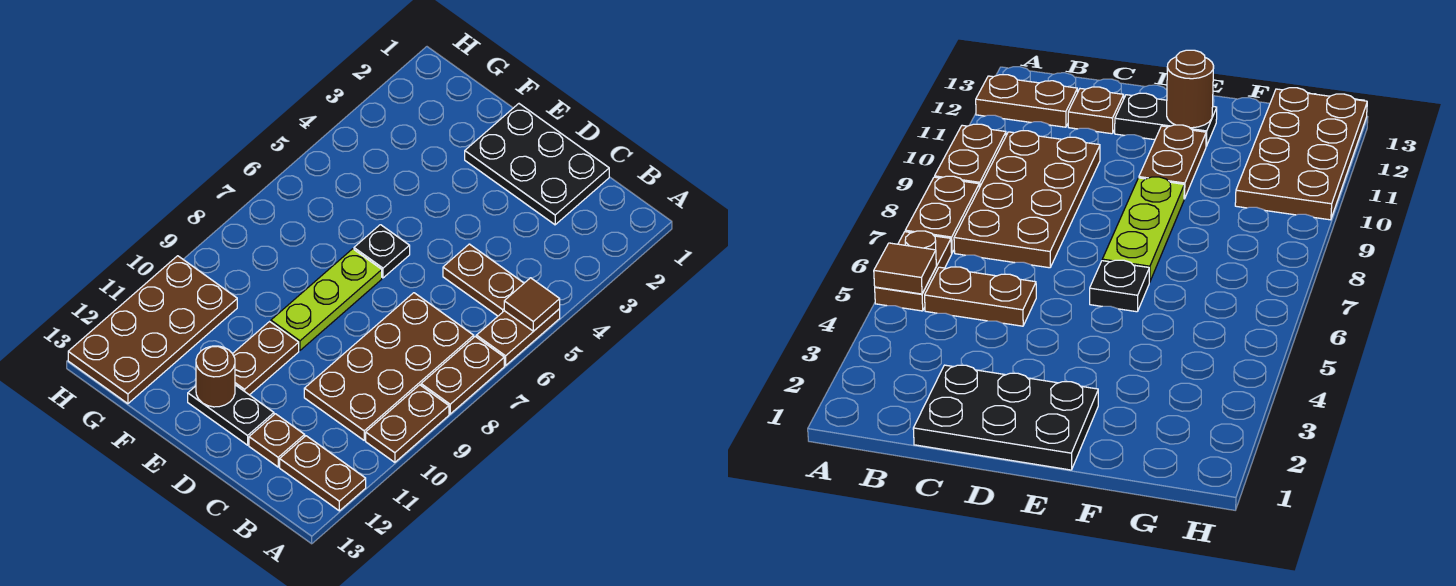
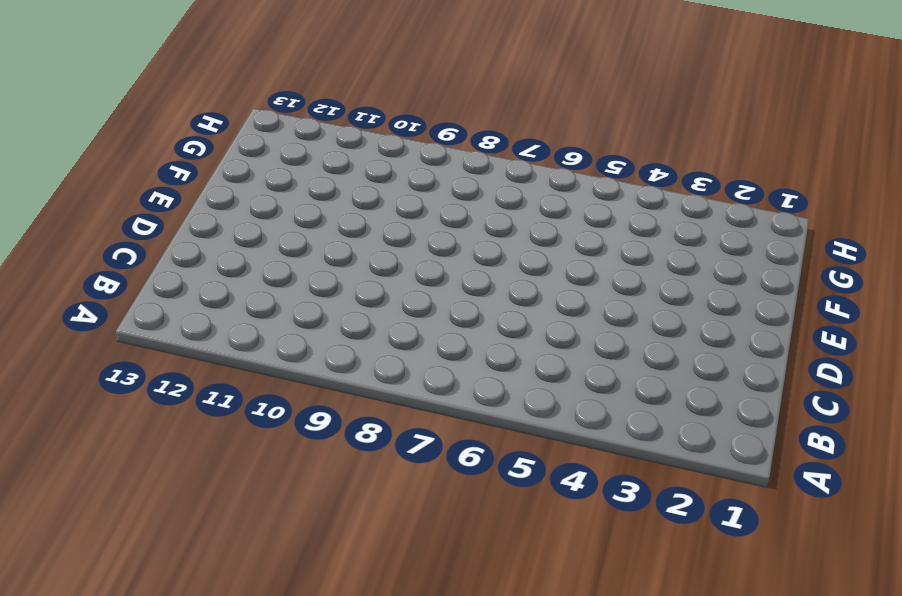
none -> brown 1x2 plate [476,309,560,365]
none -> brown 1x2 plate [421,337,504,414]
none -> brown 1x2 plate [366,385,449,462]

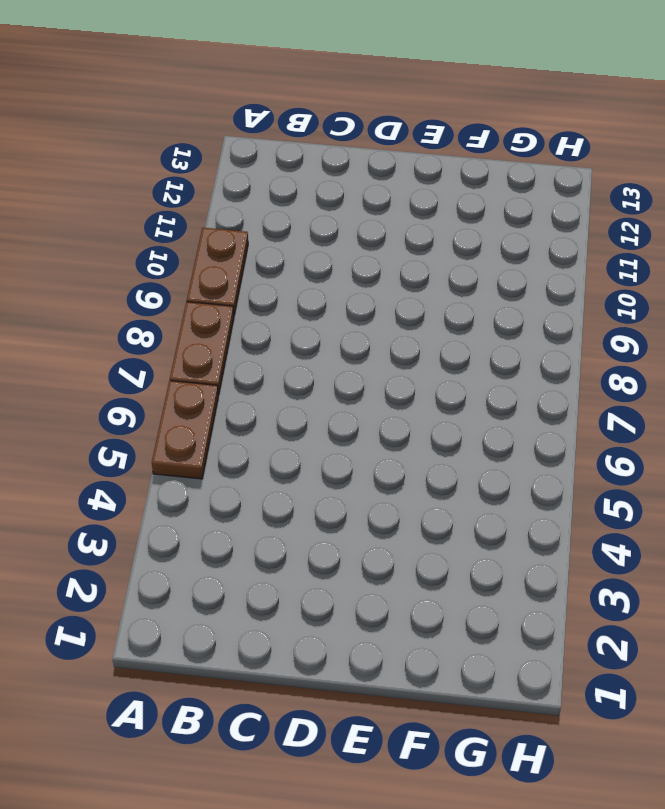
none -> brown 1x2 plate [280,436,366,511]
none -> brown 1x2 plate [443,244,524,316]
none -> brown 2x4 plate [304,293,474,440]

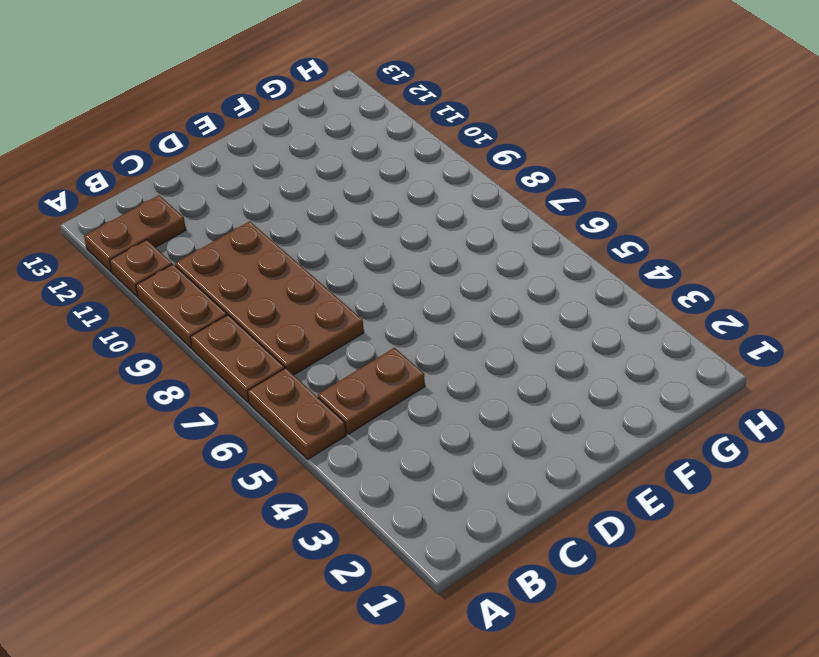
brown 1x1 plate [110,240,172,297] -> brown 1x1 plate moved to [249,414,305,467]
none -> black 2x3 plate [465,104,609,225]
none -> black 1x2 plate [188,385,274,445]
none -> black 1x1 plate [354,225,410,278]

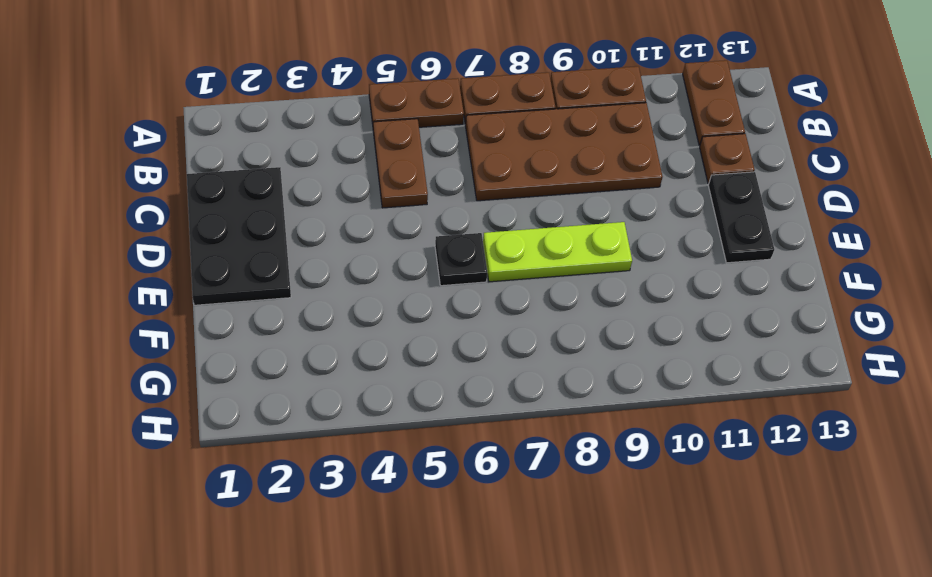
none -> brown 1x2 plate [233,322,299,395]
none -> brown 2x4 plate [68,256,237,404]
none -> brown 1x1 tile [504,278,560,331]

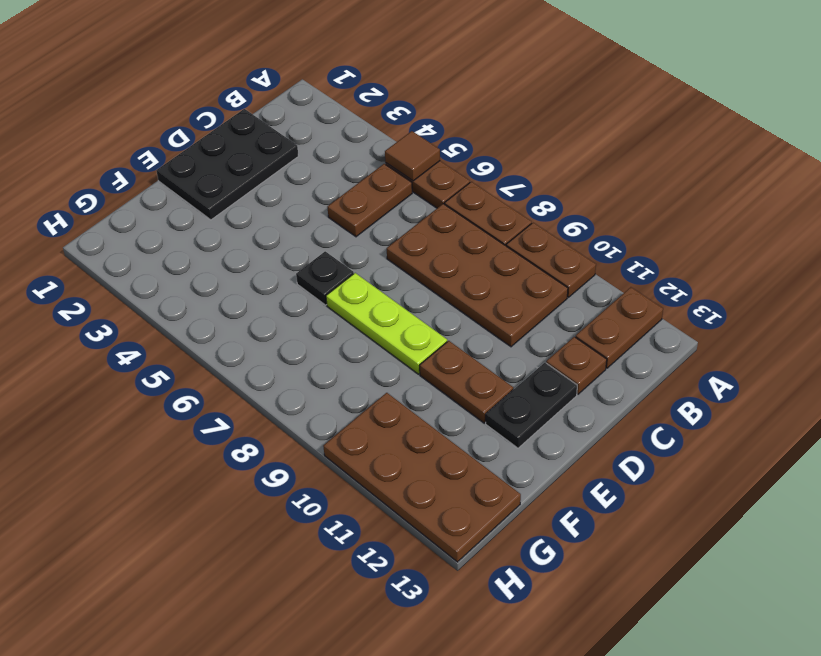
none -> brown 1x1 round brick [196,346,235,407]

